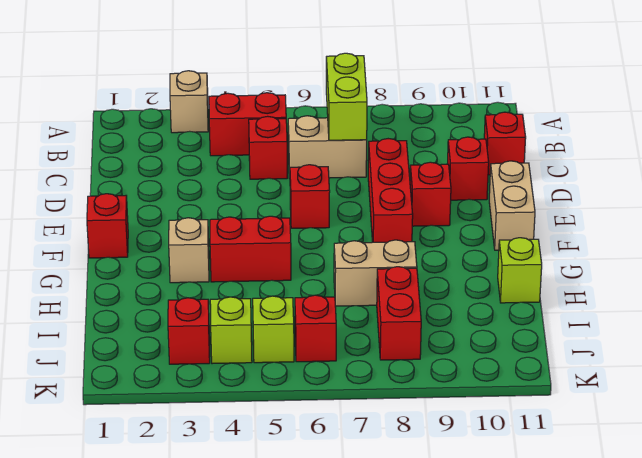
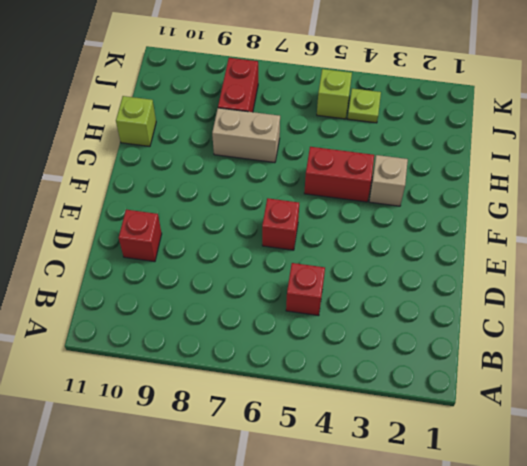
lime 1x1 plate [348,88,381,123] -> lime 1x1 brick [210,297,252,364]
none -> tan 1x1 brick [170,71,208,133]
none -> red 1x2 brick [209,93,286,156]
none -> tan 1x2 brick [288,116,367,178]

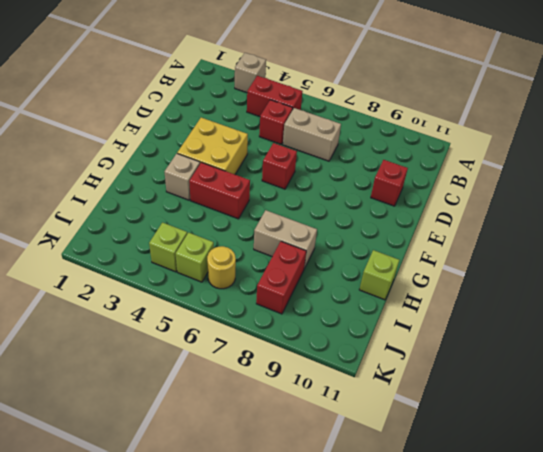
yellow 2x2 brick [177,118,248,174] -> none
yellow 1x1 round brick [207,246,236,289] -> red 1x1 brick [295,295,336,362]
none -> red 1x1 brick [484,112,526,175]
none -> red 1x3 brick [368,139,413,242]
none -> red 1x1 brick [410,162,451,226]

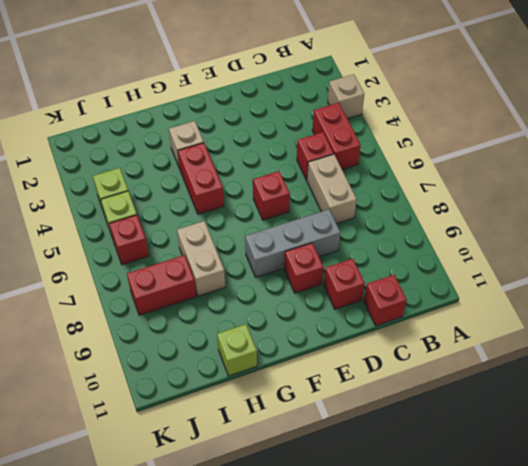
grey 1x3 brick [245,209,340,277] -> red 1x3 brick [368,139,413,242]
none -> tan 1x2 brick [489,161,535,250]
none -> red 1x1 brick [87,194,128,258]
none -> red 1x1 brick [168,298,210,364]

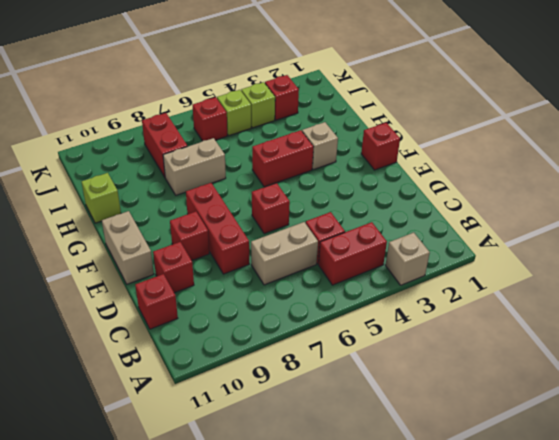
none -> lime 1x2 brick [326,53,367,140]

